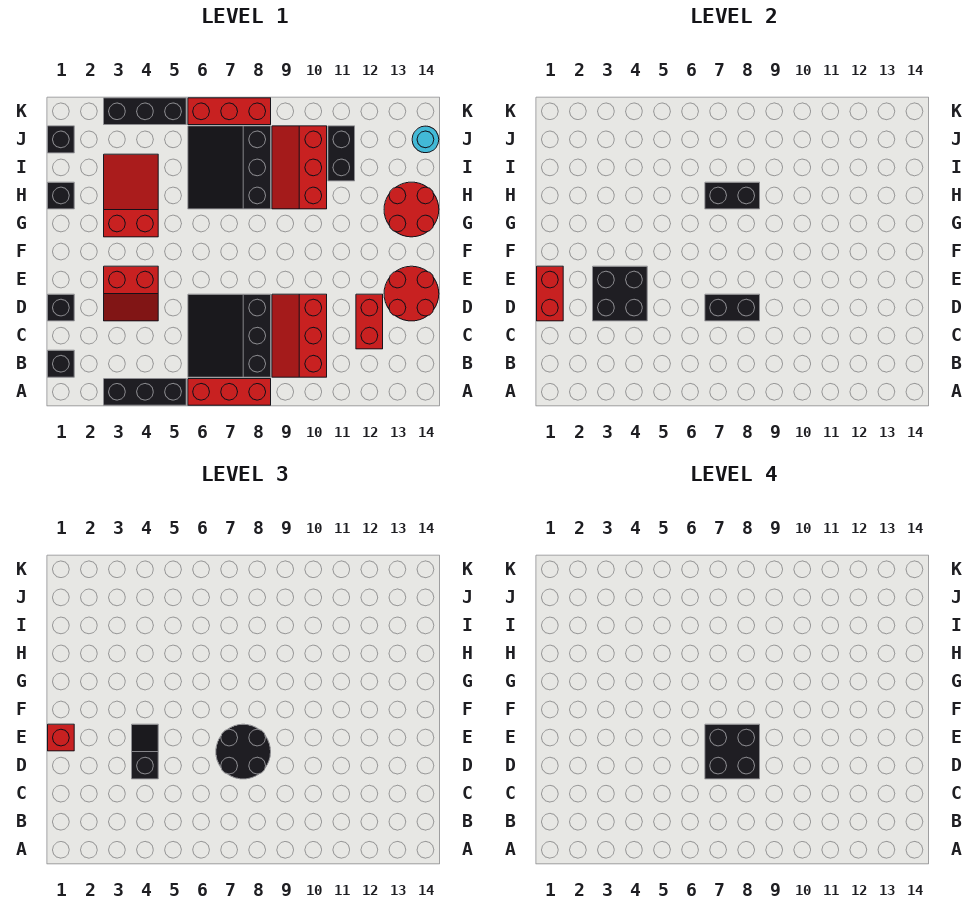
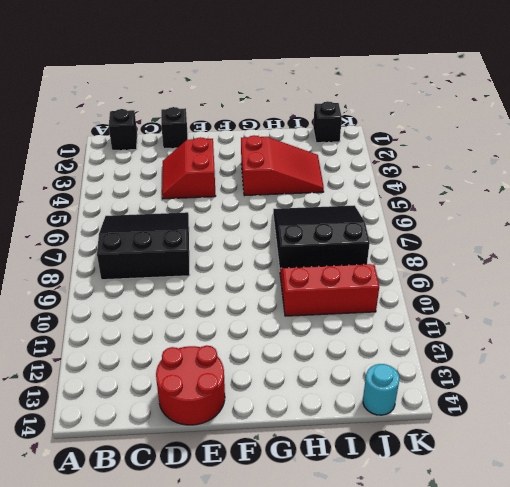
none -> black 1x3 brick [104,379,186,405]
none -> red 1x3 brick [188,379,271,405]
none -> red 2x3 slope [272,294,327,377]

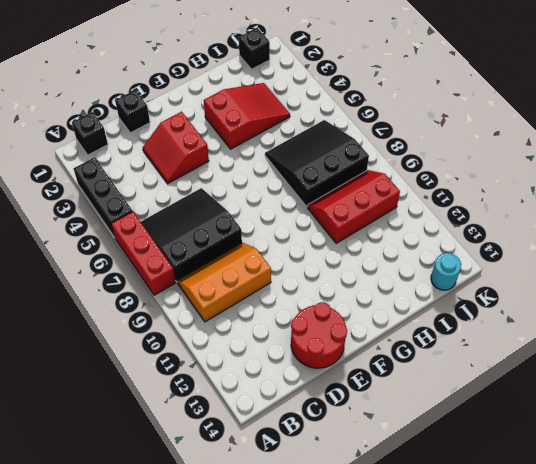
orange 2x3 slope [177,243,271,322] -> red 2x3 slope [272,294,327,377]
none -> red 1x2 brick [356,294,383,349]
none -> red 2x2 round brick [384,182,439,237]
none -> black 1x1 brick [48,182,74,209]

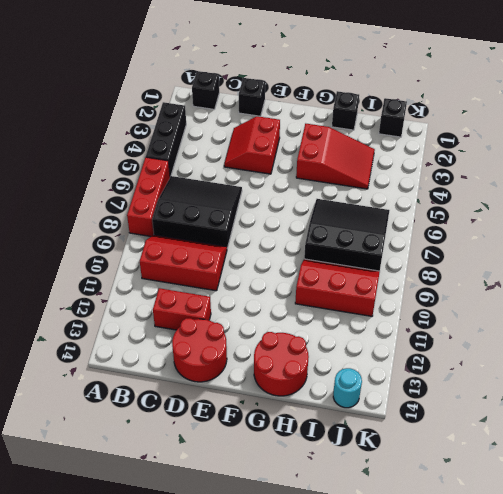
none -> black 1x2 brick [328,126,355,181]
none -> black 1x3 brick [104,98,186,125]
none -> red 1x3 brick [188,98,271,125]

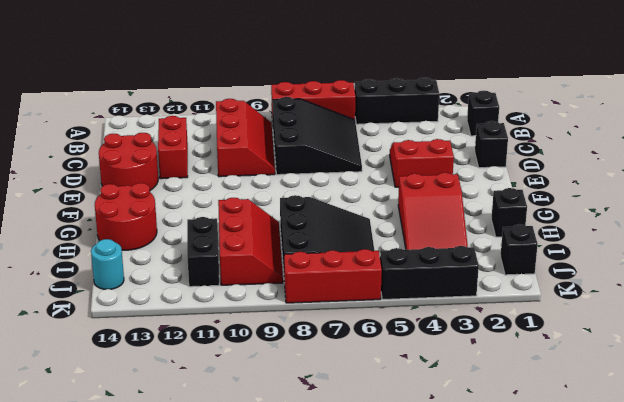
none -> red 1x2 brick [537,266,563,321]
none -> black 2x2 brick [593,266,647,321]
none -> black 1x2 brick [705,294,760,321]

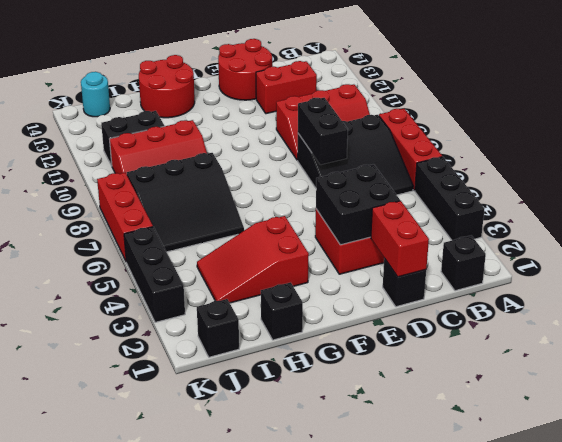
red 1x2 brick [371,201,429,277] -> red 1x2 brick turned to [537,266,563,321]
none -> black 1x2 brick [705,182,760,209]
none -> black 1x2 slope [132,724,158,779]
none -> black 2x2 round brick [216,724,271,779]

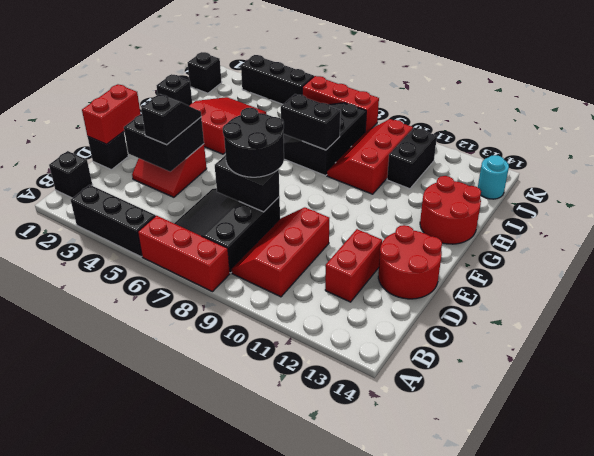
none -> red 1x1 brick [48,724,74,751]
none -> black 2x2 brick [705,724,760,779]

